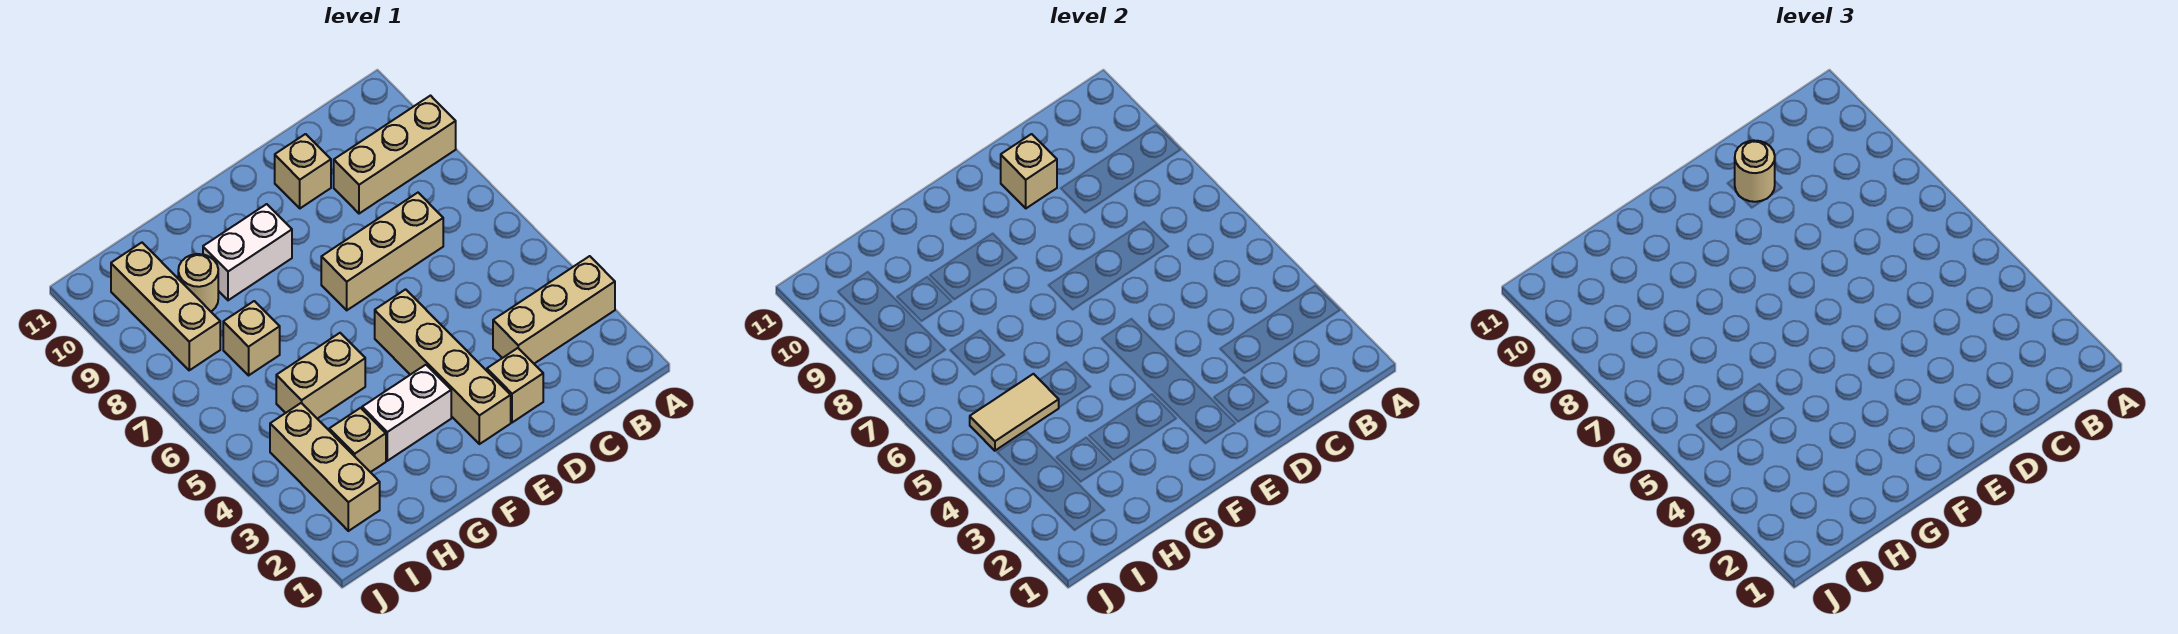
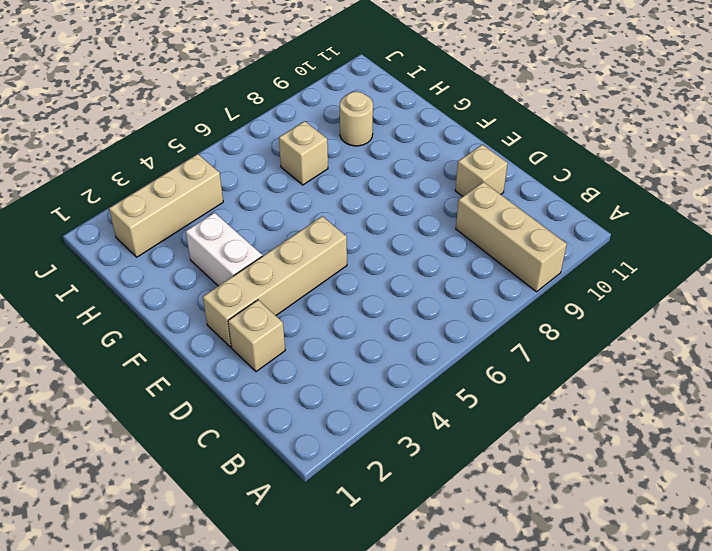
none -> tan 1x3 brick [493,256,615,364]
none -> tan 1x3 brick [321,193,443,310]
none -> white 1x2 brick [203,204,292,300]

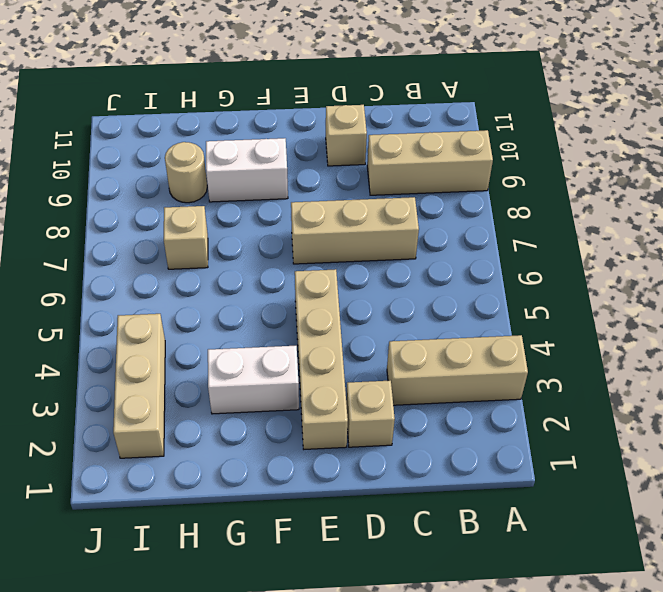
none -> tan 1x2 brick [276,333,365,419]
none -> tan 1x1 brick [329,408,386,472]
none -> tan 1x3 brick [111,243,220,370]

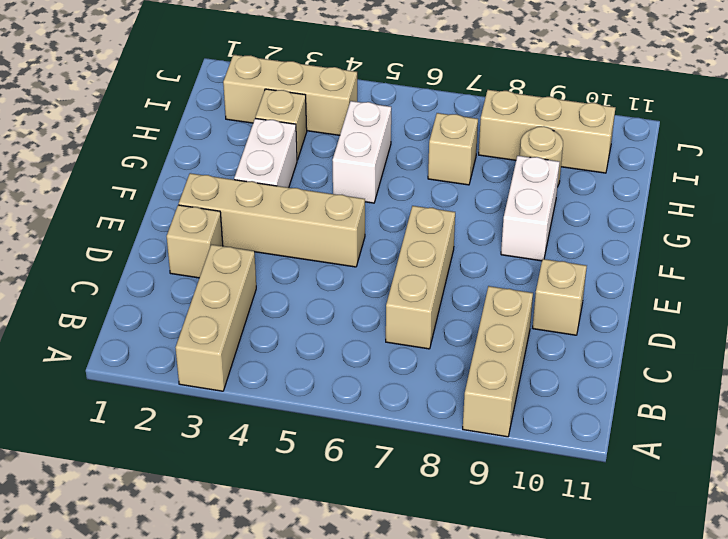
white 1x2 brick [332,101,391,203] -> tan 1x2 brick [276,333,365,419]
none -> tan 1x1 brick [1001,134,1057,208]
none -> tan 1x2 tile [970,374,1059,451]
none -> tan 1x1 round brick [1735,140,1775,202]

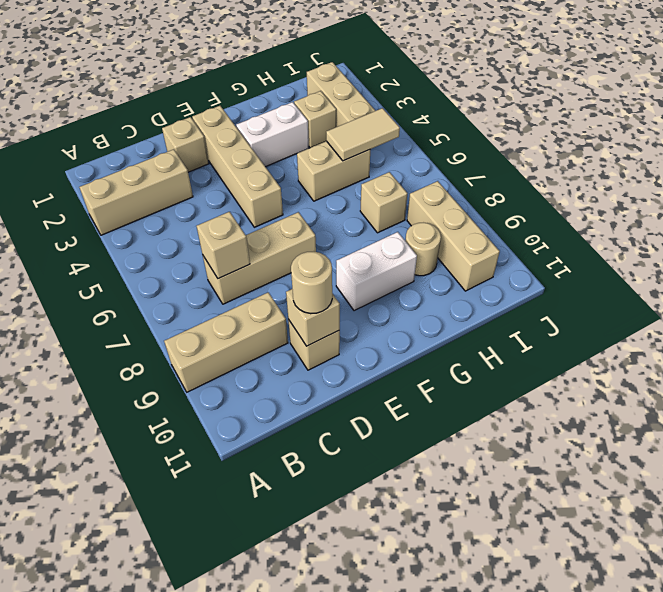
tan 1x1 brick [197,212,250,279] -> none

